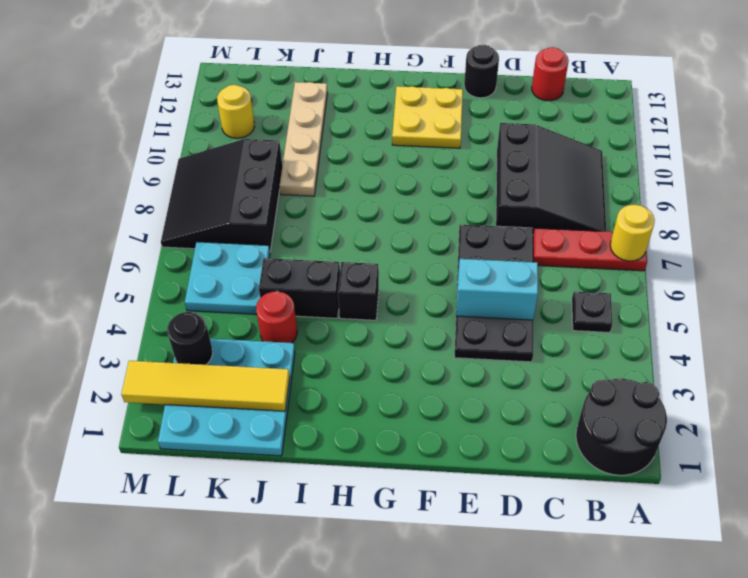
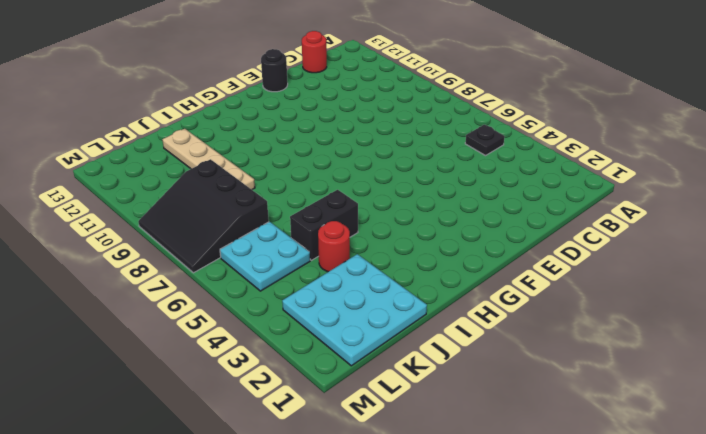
none -> black 2x2 round brick [576,379,667,475]
none -> red 1x3 plate [533,228,647,271]
none -> black 3x3 slope [496,123,606,235]

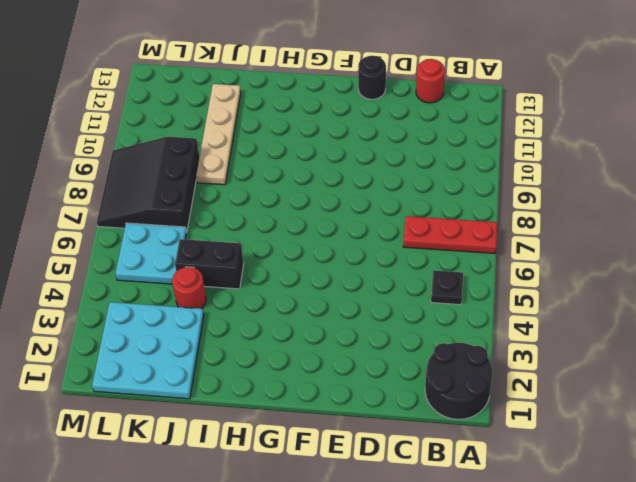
none -> black 3x3 slope [496,123,606,235]
none -> black 2x4 plate [454,225,533,362]
none -> yellow 2x2 plate [392,86,463,148]

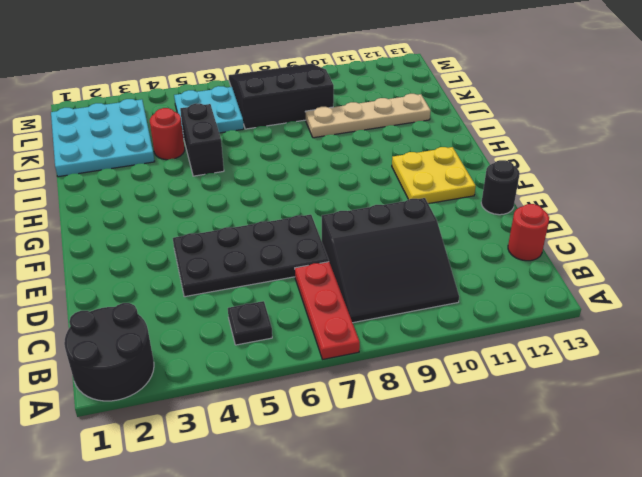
none -> black 1x1 brick [338,262,379,320]
none -> yellow 1x1 round brick [217,85,255,138]
none -> yellow 1x1 round brick [610,205,655,261]

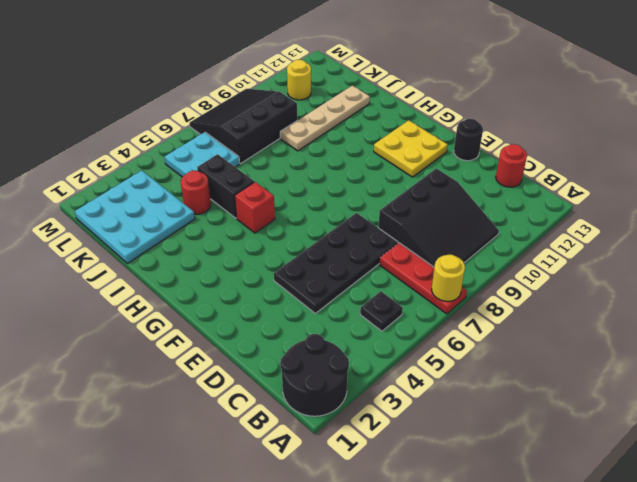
red 1x1 brick [235,182,275,233] -> black 1x1 brick [338,262,379,320]
none -> cyan 1x2 brick [456,259,538,320]
none -> yellow 1x4 tile [121,361,290,411]
none -> black 1x1 round brick [167,312,213,365]

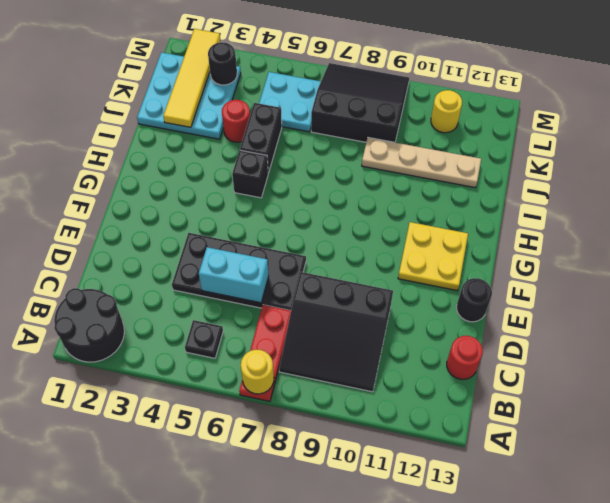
cyan 1x2 brick [199,247,269,303] -> cyan 1x2 brick turned to [456,259,538,320]

